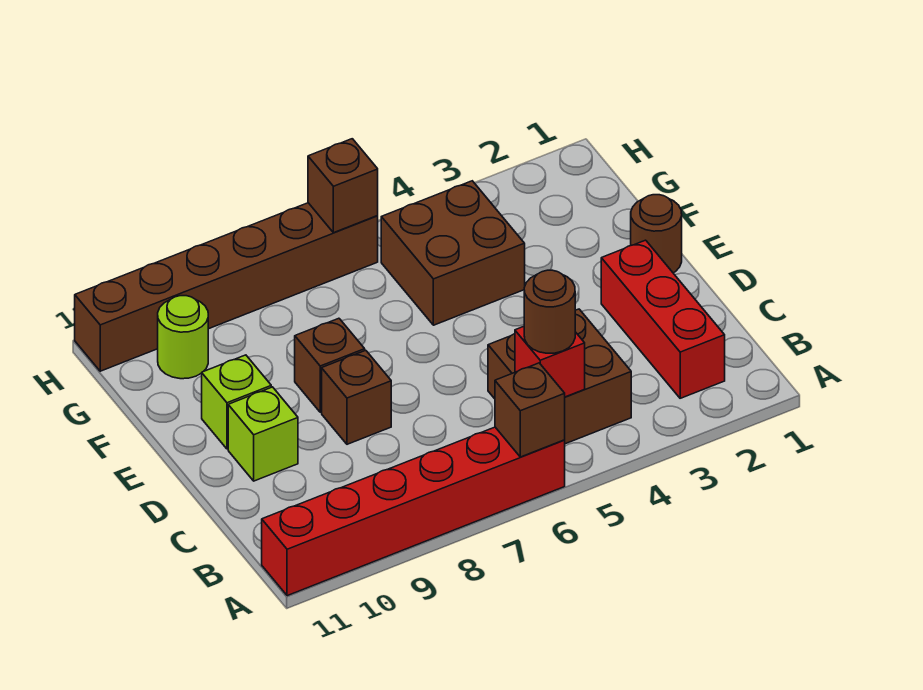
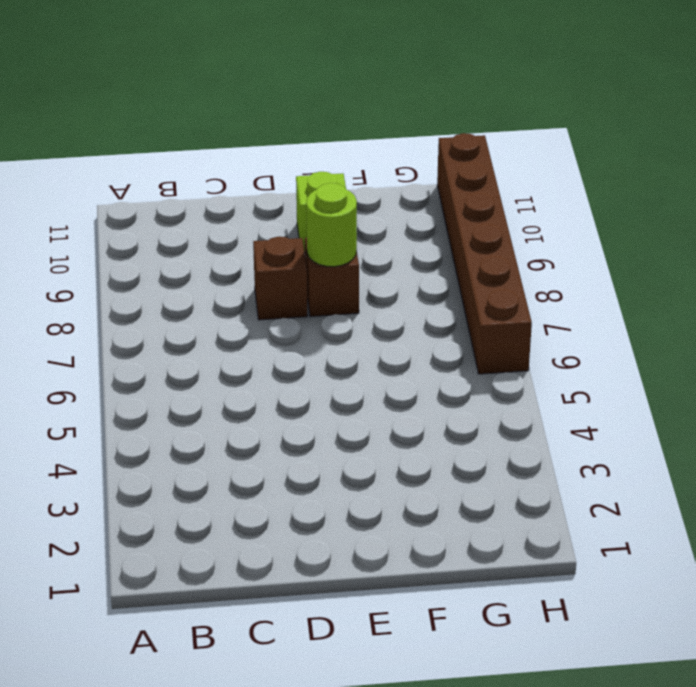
lime 1x1 round brick [306,183,357,267] -> lime 1x1 round brick moved to [158,296,208,379]
none -> red 1x6 brick [262,427,565,596]
none -> red 1x3 brick [601,240,725,398]
none -> brown 2x2 brick [488,309,631,444]

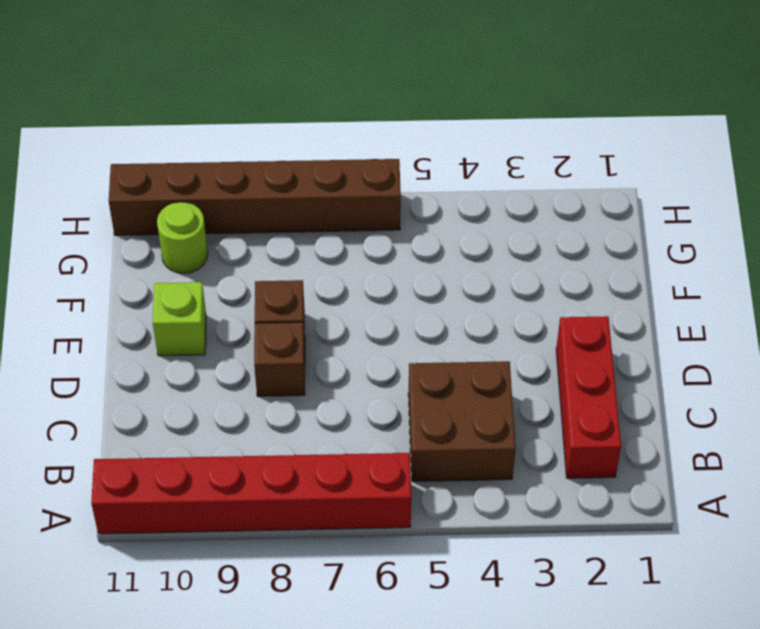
none -> lime 1x1 brick [228,387,298,481]
none -> brown 1x1 round brick [631,195,682,273]
none -> brown 2x2 brick [381,181,525,325]

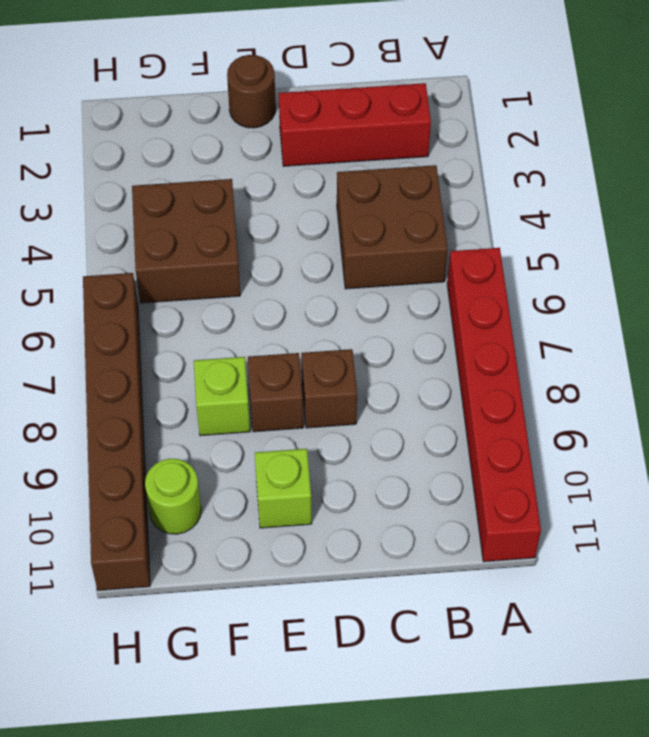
lime 1x1 brick [194,357,250,436] -> lime 1x1 brick moved to [228,387,298,481]
none -> brown 1x1 brick [495,363,565,457]
none -> red 1x1 brick [515,327,585,397]
none -> brown 1x1 brick [308,139,378,233]

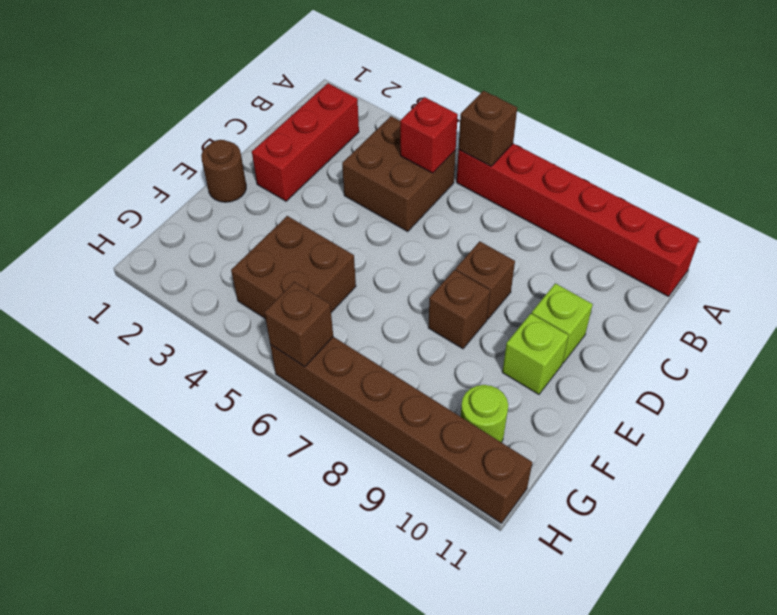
none -> brown 1x1 round brick [524,270,575,353]

